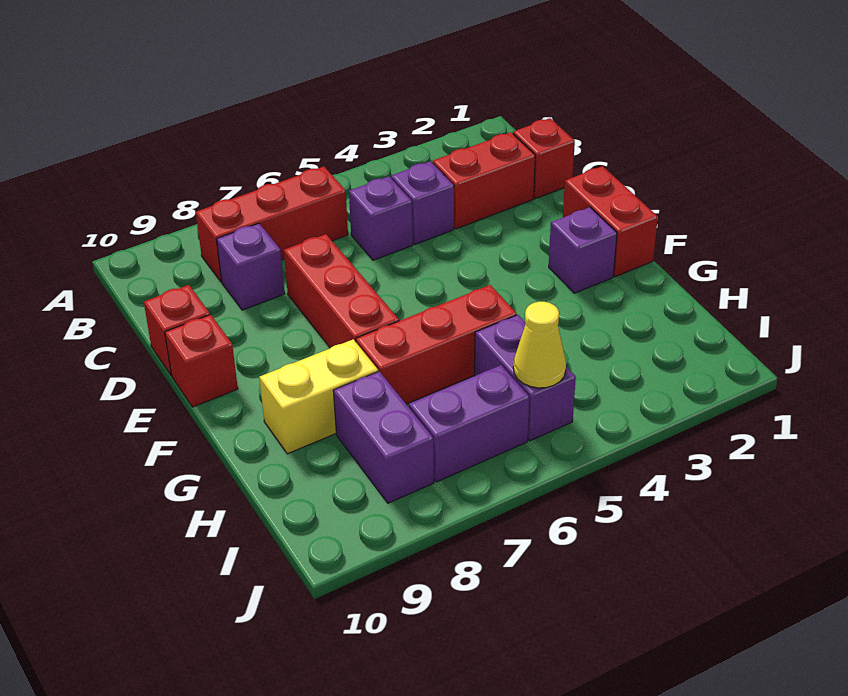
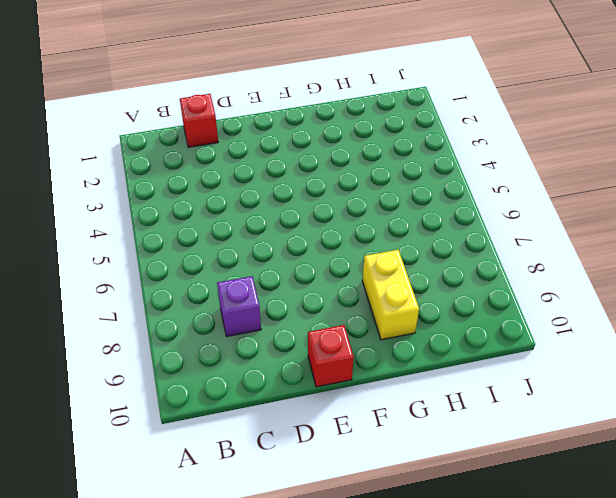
none -> red 1x3 brick [196,167,348,282]
none -> red 1x2 brick [433,132,535,229]
none -> purple 1x1 brick [391,161,454,244]

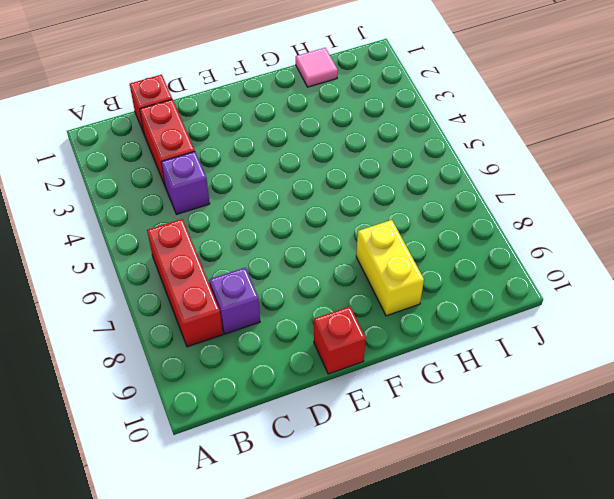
pink 1x1 tile [296,48,338,87] -> none
none -> purple 1x1 brick [349,176,413,260]
none -> red 1x3 brick [284,234,399,348]
none -> red 1x1 brick [144,285,210,375]

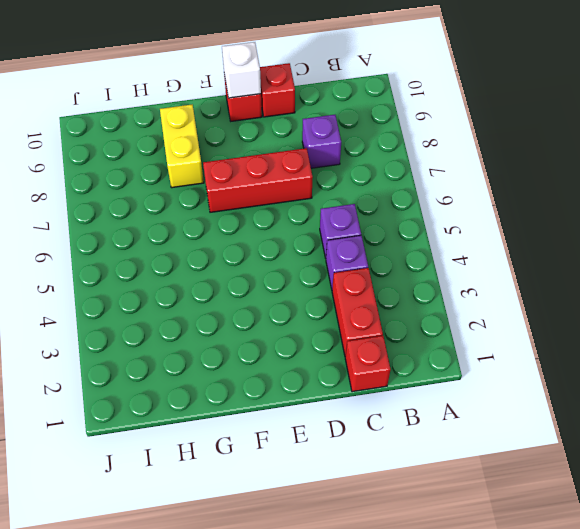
white 1x1 brick [222,42,261,98] -> none
none -> red 1x3 brick [196,167,348,282]
none -> red 1x2 brick [563,166,658,277]
none -> purple 1x1 brick [549,207,617,293]

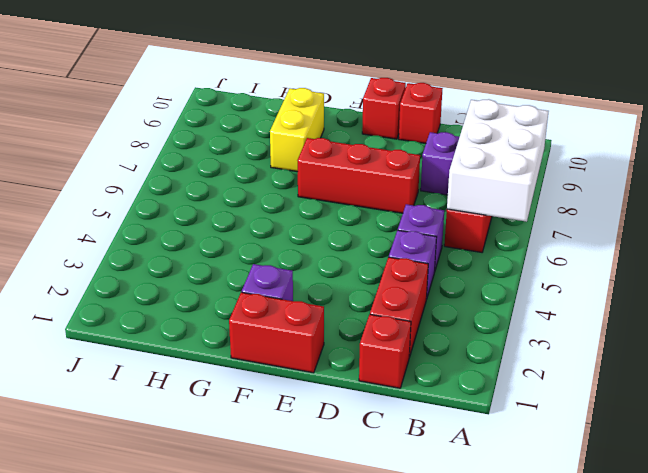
white 2x3 brick [447,99,548,222] -> none
none -> red 1x3 brick [356,285,517,404]
none -> purple 1x2 brick [475,315,576,441]
none -> purple 1x2 brick [333,371,434,503]

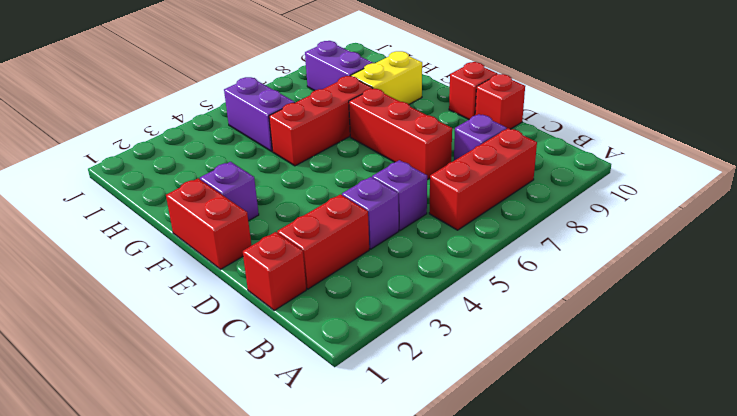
none -> purple 1x2 brick [409,365,529,482]
none -> yellow 1x1 cone [513,302,566,388]

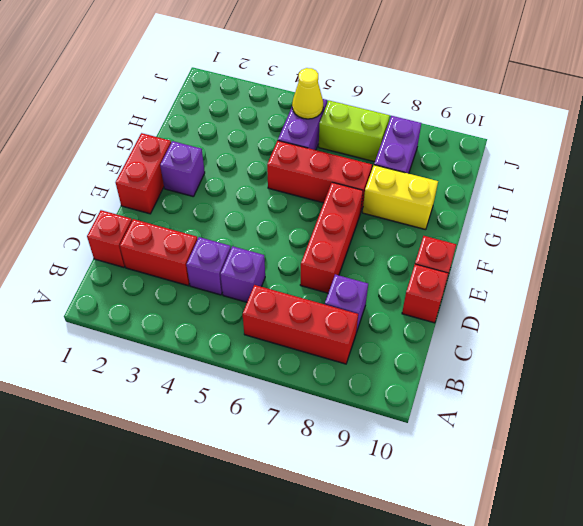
lime 1x2 brick [319,101,390,162] -> purple 1x2 brick [409,365,529,482]

